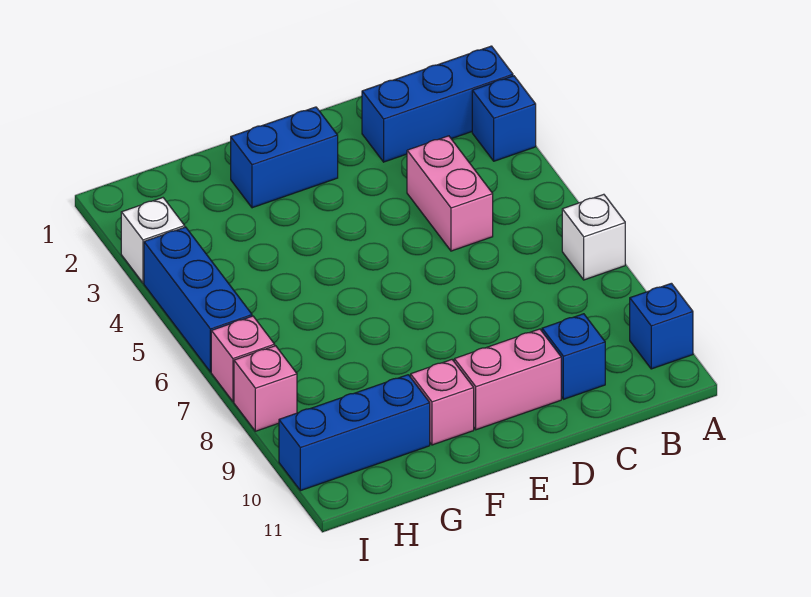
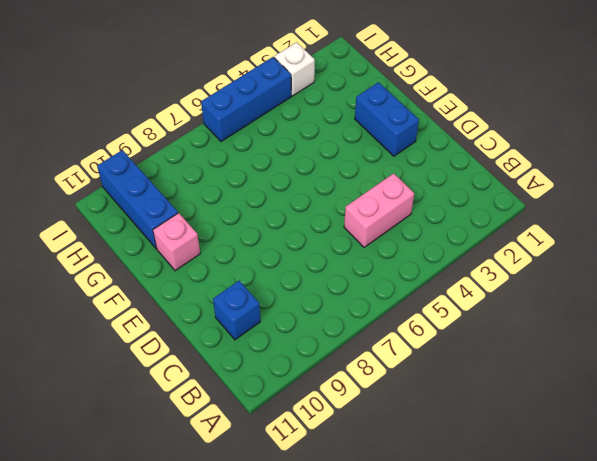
none -> blue 1x3 brick [362,46,513,162]
none -> blue 1x1 brick [472,76,536,161]
none -> white 1x1 brick [562,194,625,280]

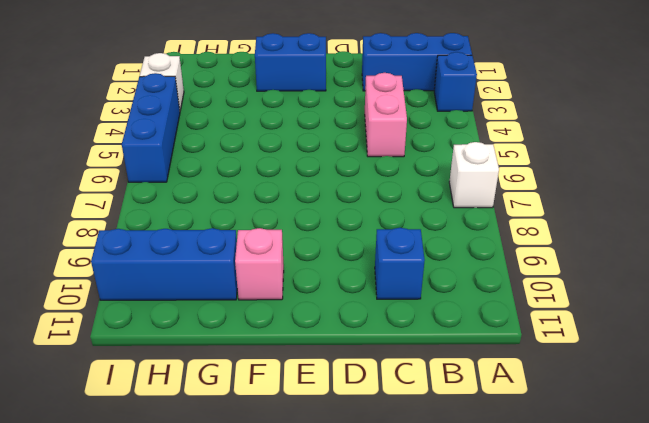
none -> blue 1x1 brick [630,283,693,369]
none -> pink 1x2 brick [454,329,561,430]
none -> pink 1x1 brick [211,316,275,402]

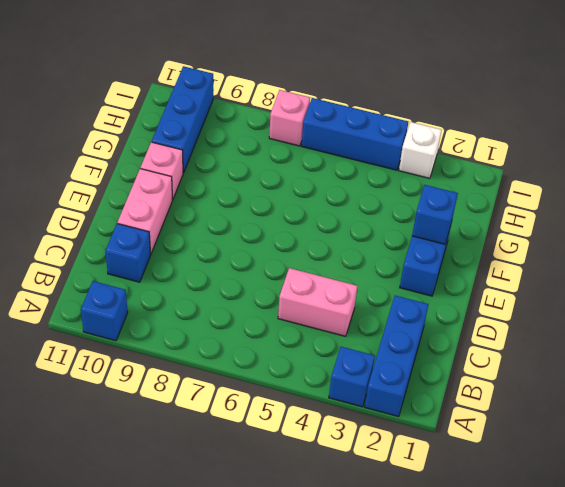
blue 1x1 brick [412,185,458,244] -> none
none -> white 1x1 brick [562,194,625,280]
none -> pink 1x1 brick [234,346,297,431]

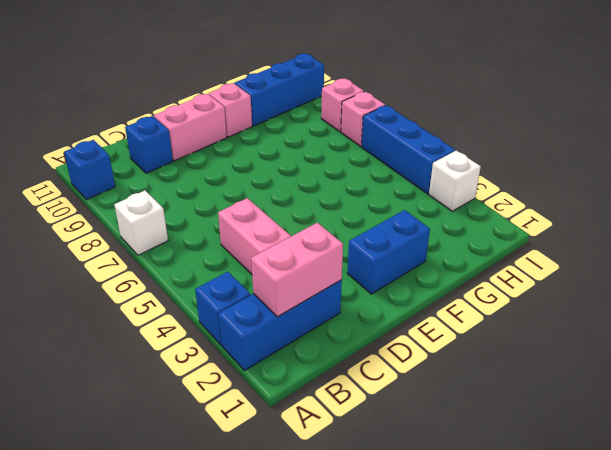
pink 1x2 brick [251,223,343,317] -> none

